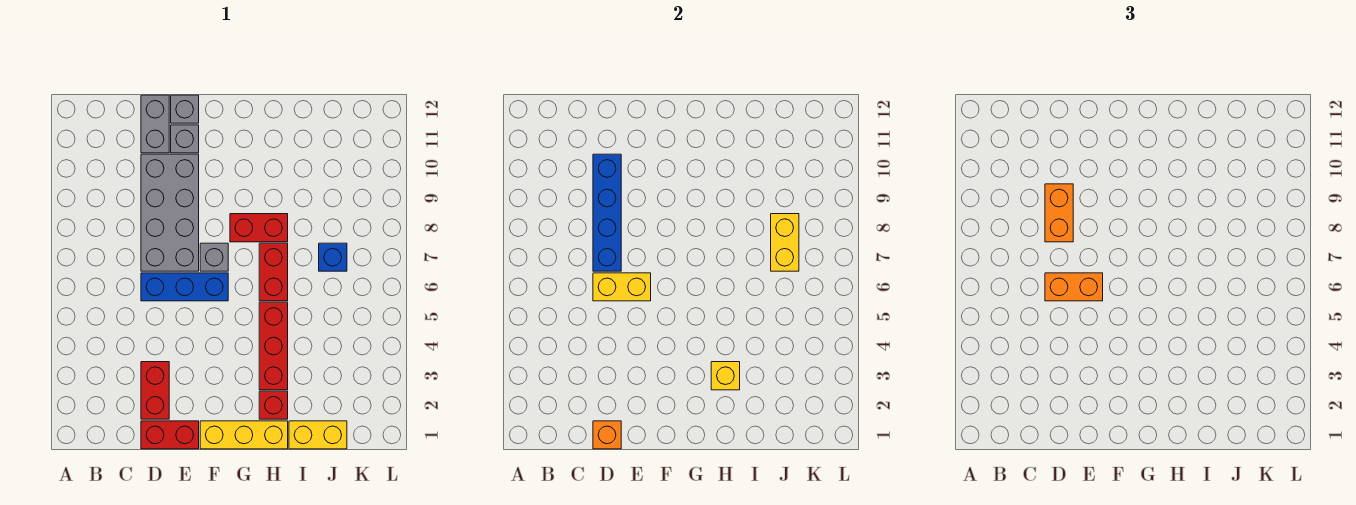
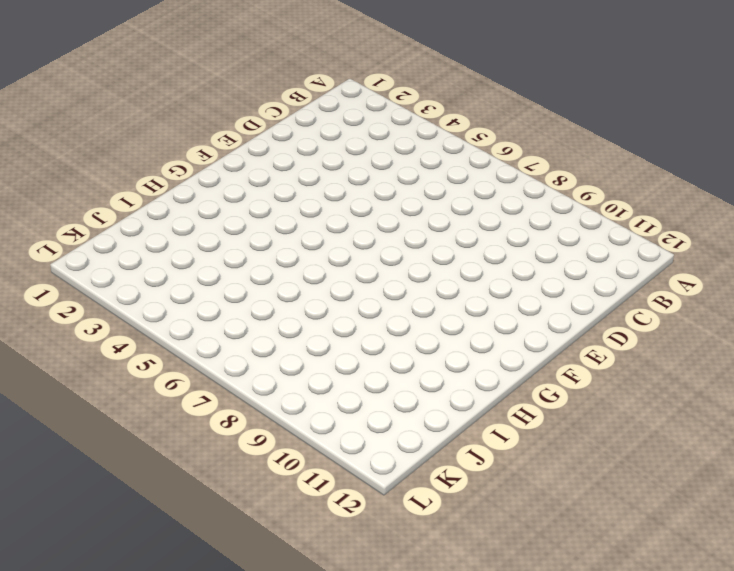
none -> red 1x2 brick [141,421,199,449]
none -> red 1x2 brick [141,362,169,419]
none -> blue 1x3 brick [141,273,228,301]

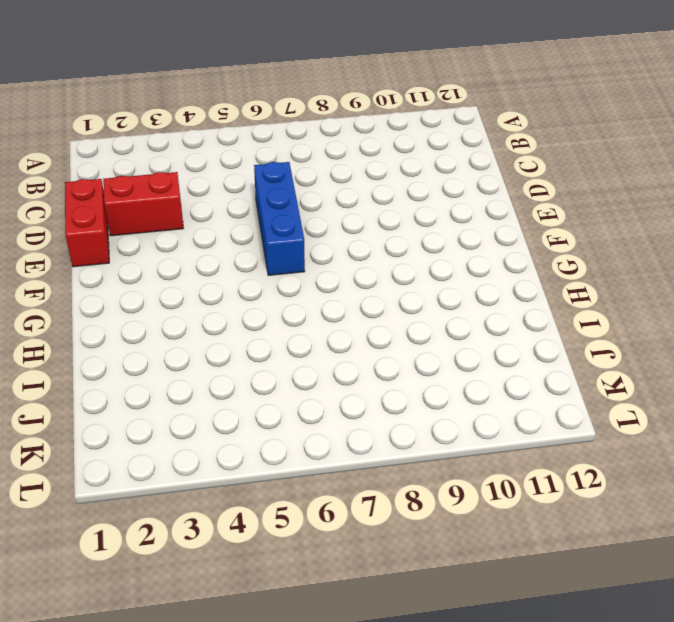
none -> grey 2x4 brick [141,154,199,271]
none -> grey 1x2 brick [141,95,169,153]
none -> grey 1x1 brick [171,125,199,153]

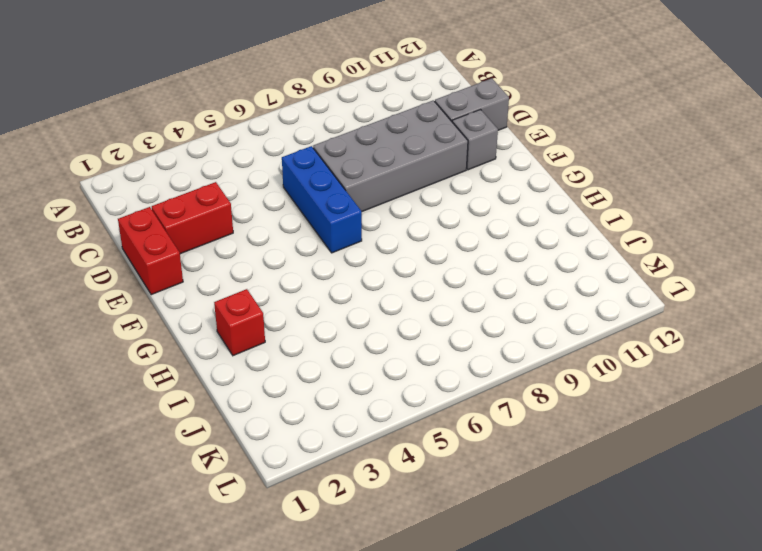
none -> grey 1x1 brick [171,95,199,123]
none -> yellow 1x3 brick [200,421,288,449]
none -> grey 1x1 brick [200,243,228,271]

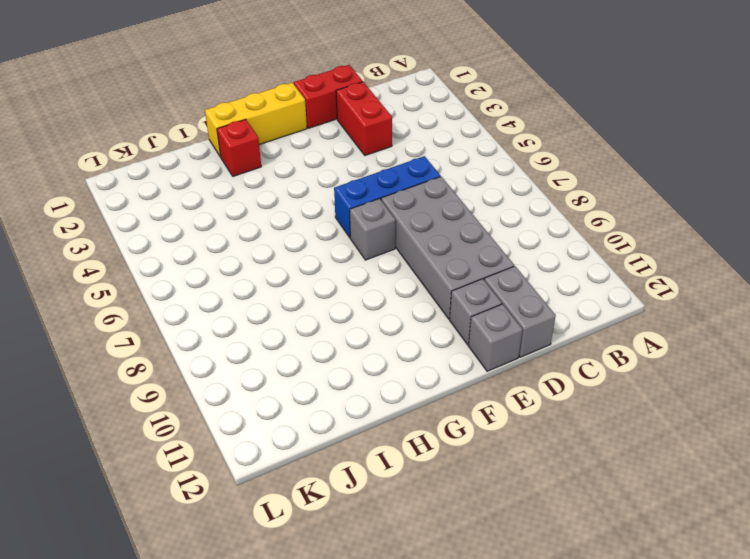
none -> red 1x2 brick [230,214,288,242]
none -> red 1x3 brick [259,302,288,390]
none -> red 1x2 brick [259,243,288,301]

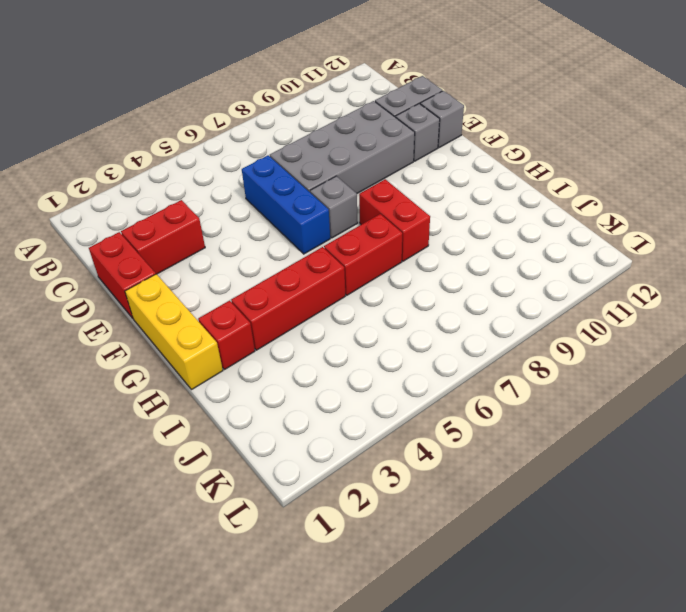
none -> yellow 1x2 brick [289,421,347,449]
none -> blue 1x1 brick [319,243,347,271]
none -> orange 1x1 brick [593,421,621,449]

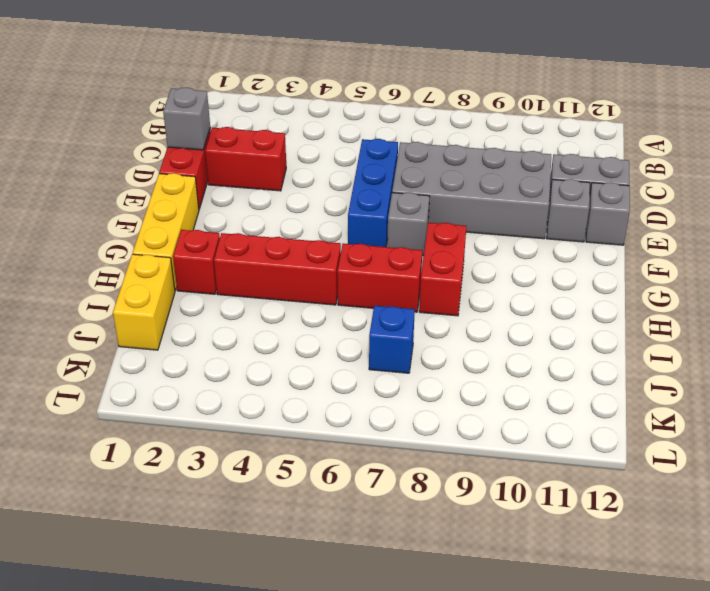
grey 1x1 brick [163,87,210,150] -> orange 1x1 brick [593,421,621,449]
none -> yellow 1x2 brick [593,273,651,301]
none -> blue 1x4 brick [593,154,621,271]
none -> yellow 1x1 brick [711,362,740,390]

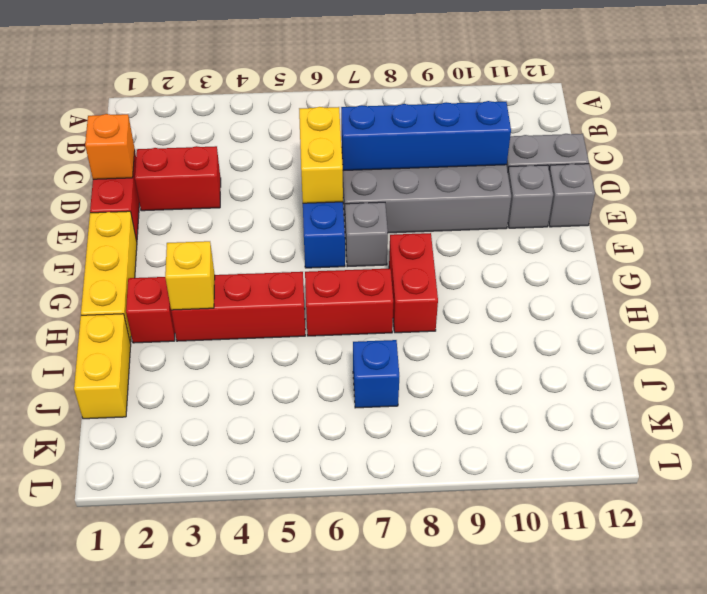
none -> yellow 1x2 brick [771,214,799,271]
none -> orange 1x2 brick [1045,273,1103,301]
none -> orange 1x2 brick [1045,184,1073,242]

